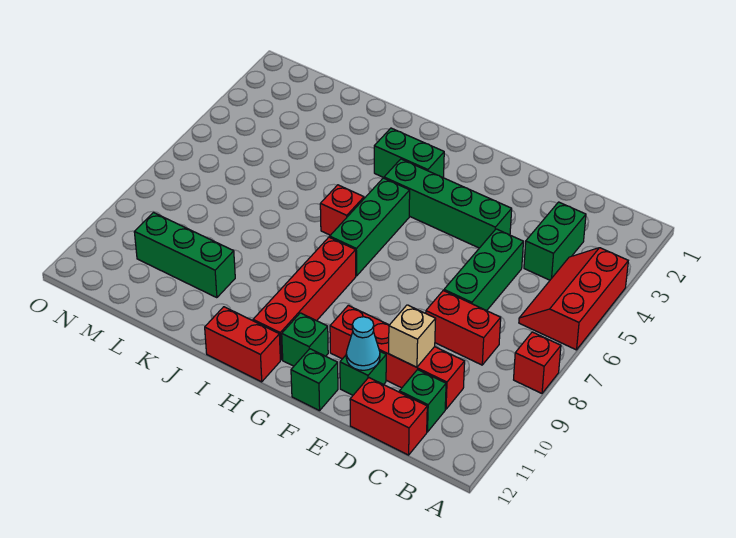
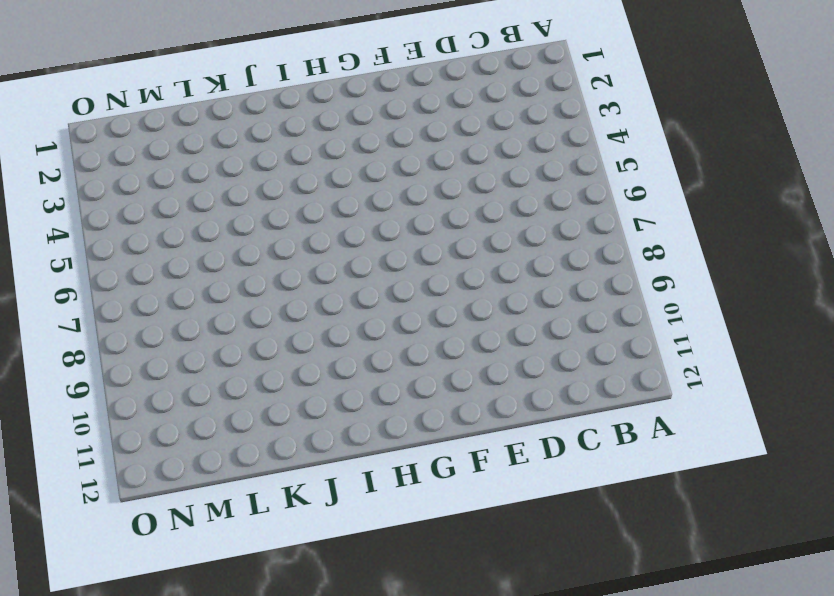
none -> red 2x3 slope [519,248,628,350]
none -> red 1x1 brick [514,332,561,393]
none -> green 1x2 brick [524,202,586,280]

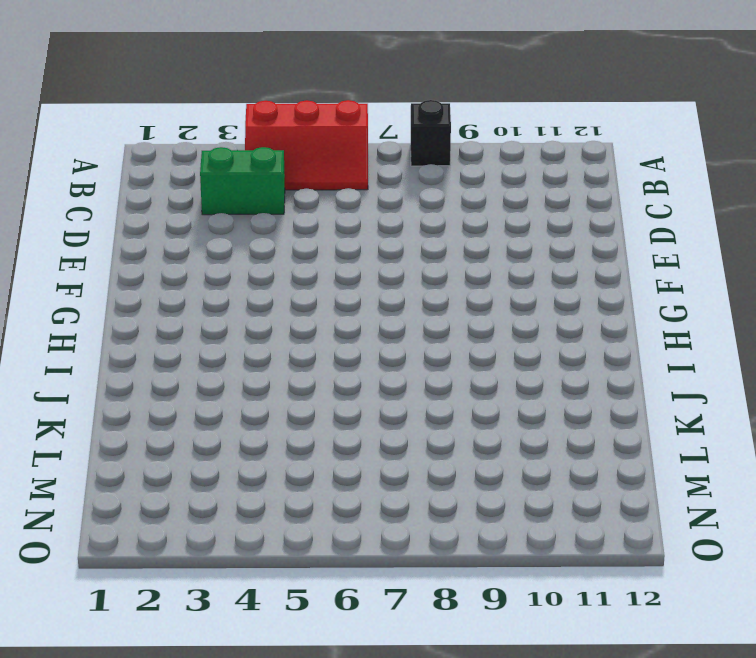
black 1x1 brick [411,100,451,166] -> red 1x1 brick [514,332,561,393]
none -> red 1x2 brick [426,290,501,365]
none -> red 1x4 brick [330,305,465,409]
none -> green 1x1 brick [399,370,446,432]

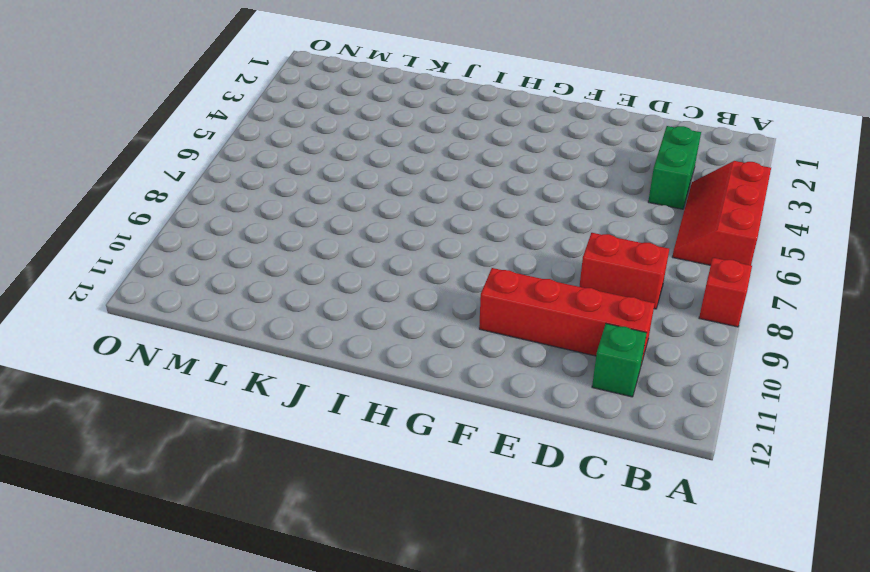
none -> red 1x2 brick [350,378,427,455]
none -> green 1x3 brick [444,229,523,311]
none -> green 1x4 brick [384,159,512,248]

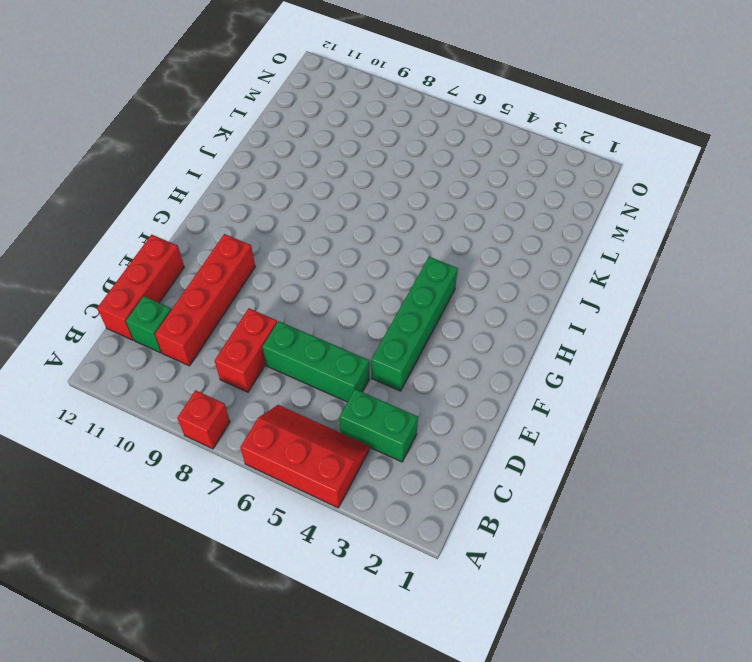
red 1x3 brick [97,235,184,340] -> red 1x2 brick [350,378,427,455]
none -> green 1x1 brick [340,352,386,395]
none -> green 1x1 brick [291,349,338,411]
none -> green 1x1 brick [282,313,328,366]

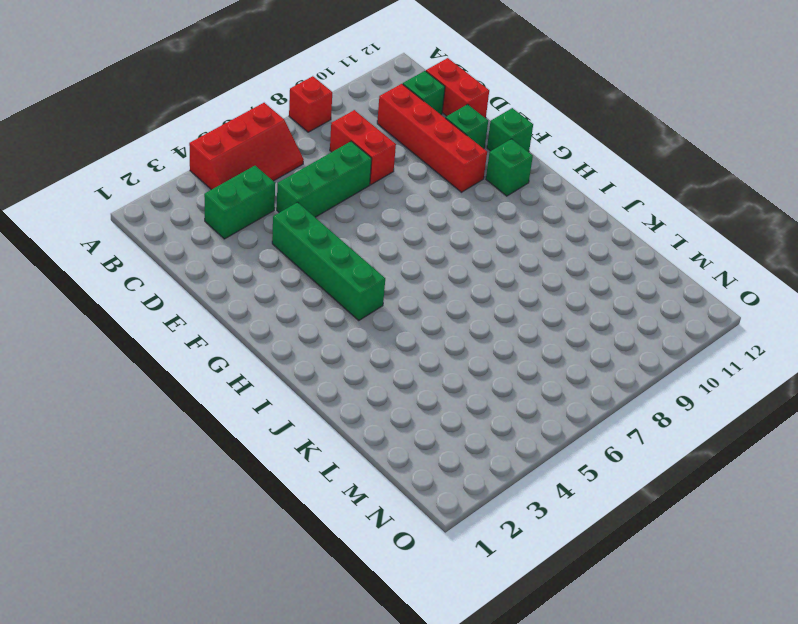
none -> green 1x2 brick [374,128,444,178]
none -> green 1x3 brick [330,178,410,276]
none -> red 1x4 brick [253,237,356,360]

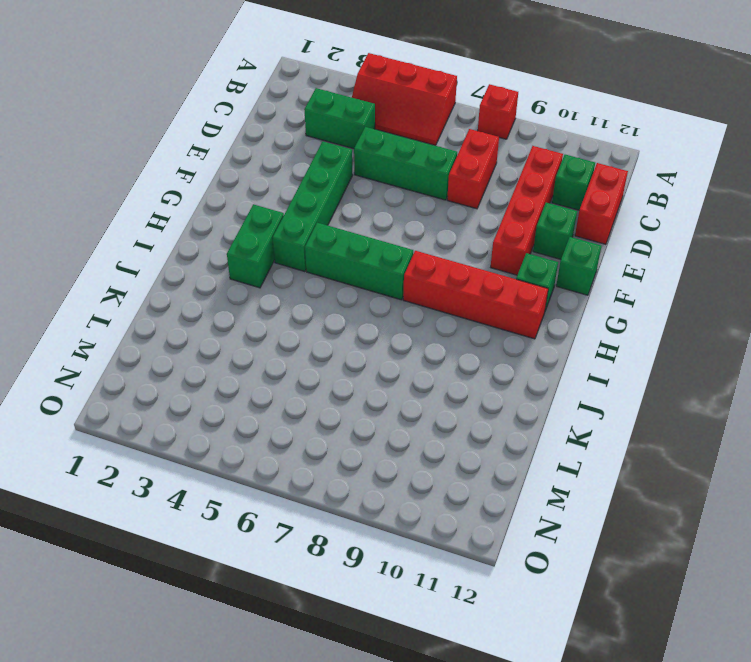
none -> red 1x2 brick [205,307,280,382]
none -> red 1x1 brick [320,185,364,235]
none -> green 1x3 brick [134,213,235,298]

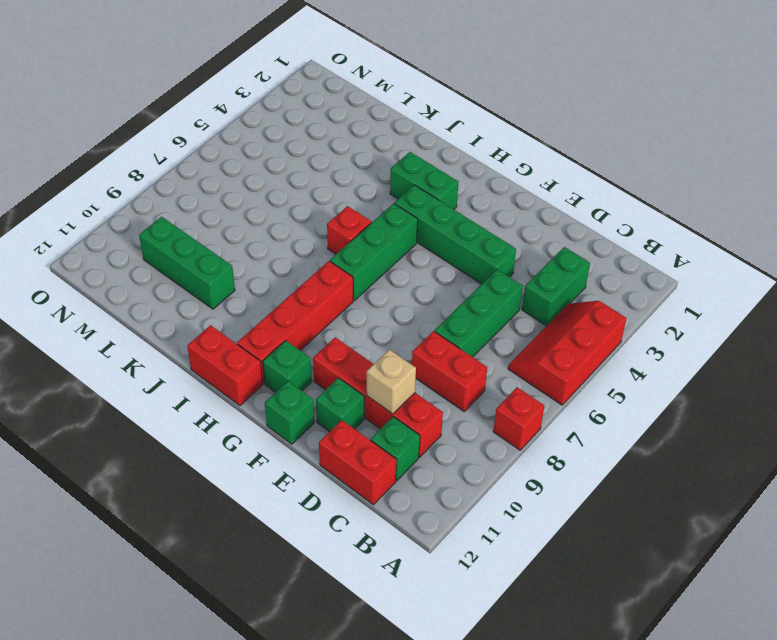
none -> cyan 1x1 cone [346,317,380,370]

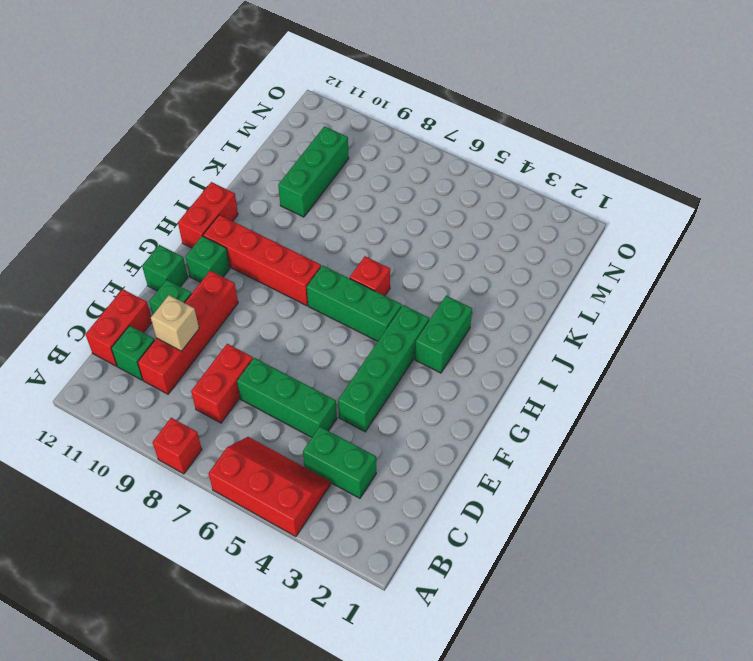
none -> cyan 1x1 cone [346,317,380,370]

